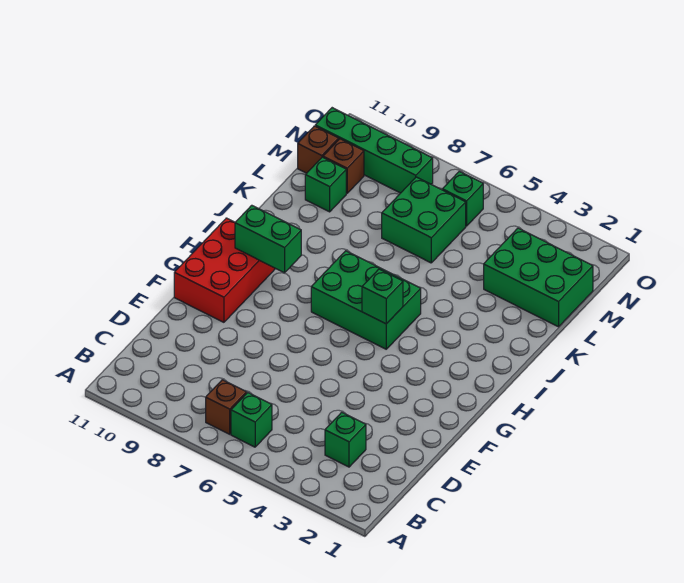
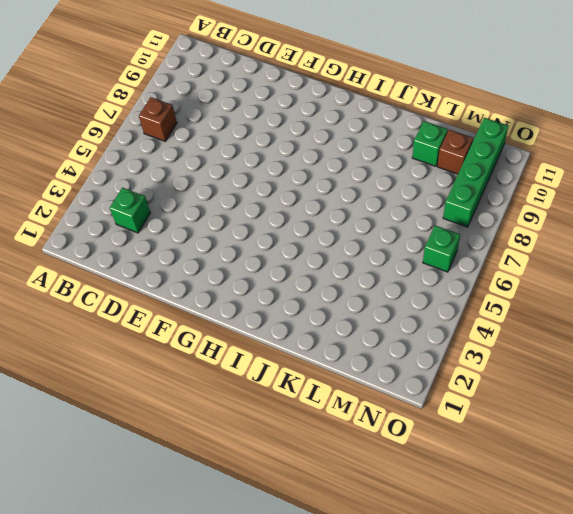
none -> green 1x1 brick [231,393,272,447]
none -> red 2x3 brick [174,218,275,322]
none -> green 2x3 brick [311,251,421,349]

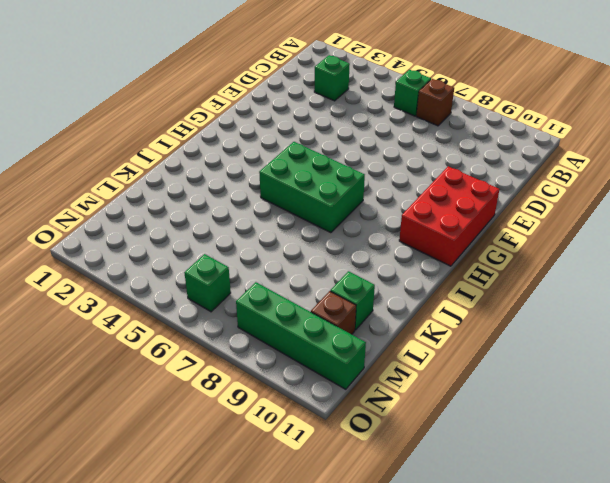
none -> green 2x3 brick [484,228,593,327]
none -> green 2x2 brick [382,177,466,263]
none -> brown 1x1 brick [298,126,339,173]

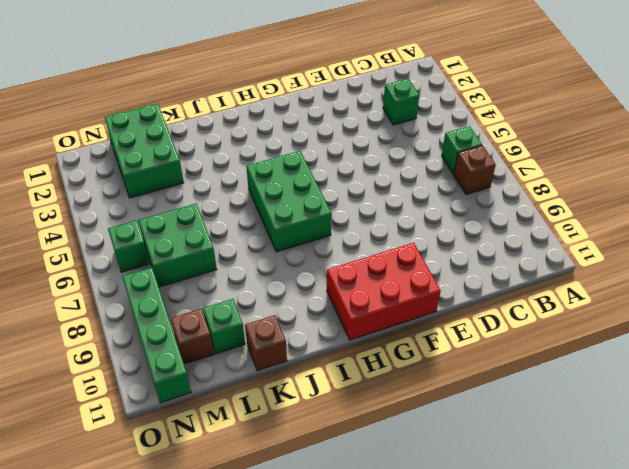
brown 1x1 brick [245,315,287,371] -> brown 1x1 brick moved to [298,126,339,173]
none -> green 1x1 brick [362,269,403,324]
none -> green 1x2 brick [235,205,301,273]

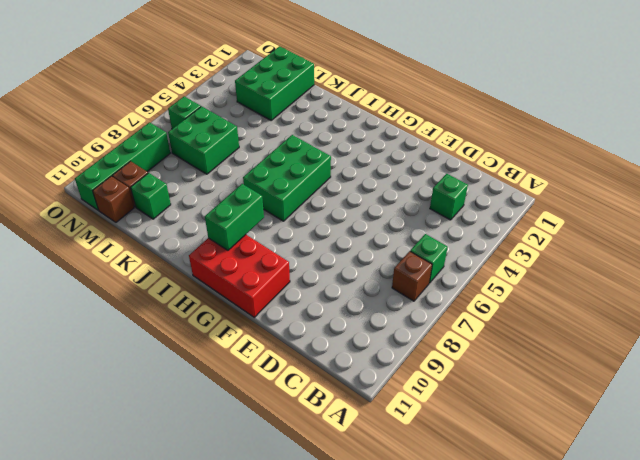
none -> green 1x1 brick [362,269,403,324]

